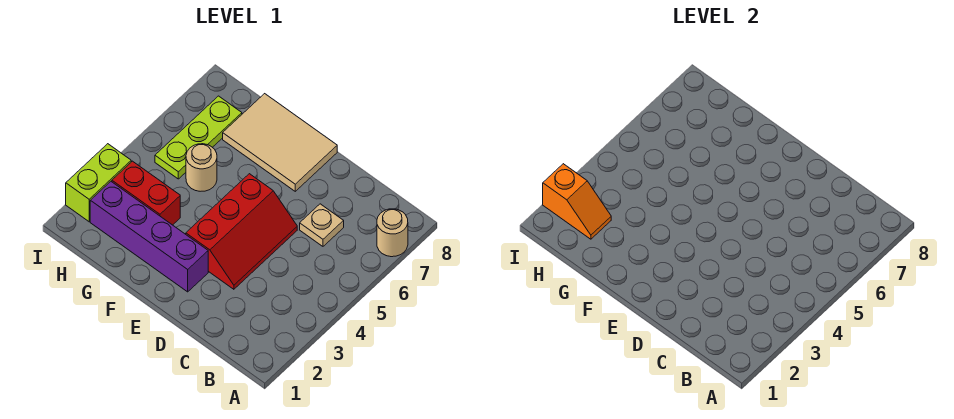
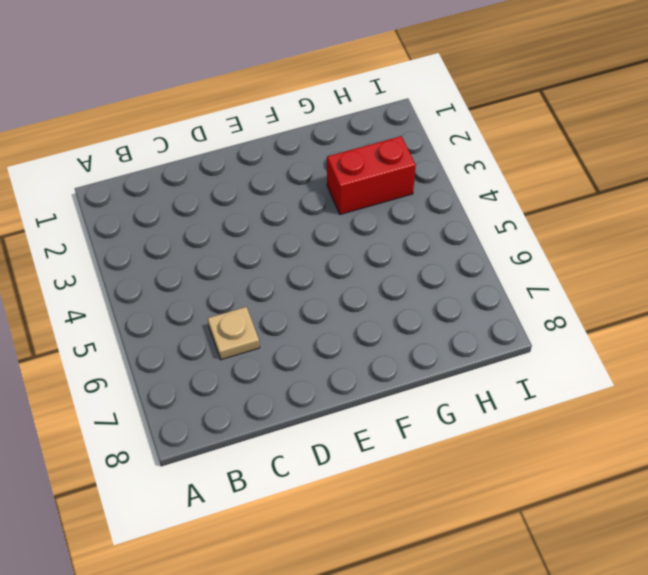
none -> tan 1x1 round brick [377,209,408,257]
none -> red 2x3 slope [186,174,297,289]

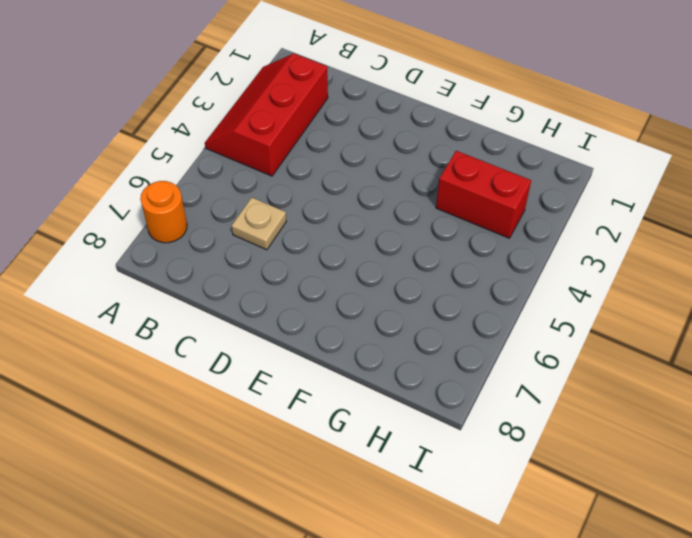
red 2x3 slope [205,53,328,176] -> red 2x3 slope moved to [186,174,297,289]
orange 1x1 round brick [140,181,187,243] -> tan 1x1 round brick [377,209,408,257]
none -> purple 1x4 brick [90,182,208,292]
none -> tan 2x3 tile [223,94,337,191]

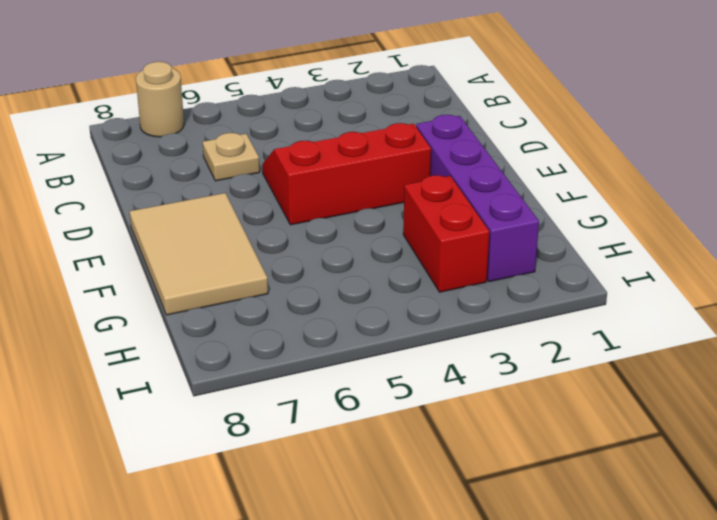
none -> tan 1x1 round brick [186,144,217,191]
none -> lime 1x3 plate [155,96,242,179]

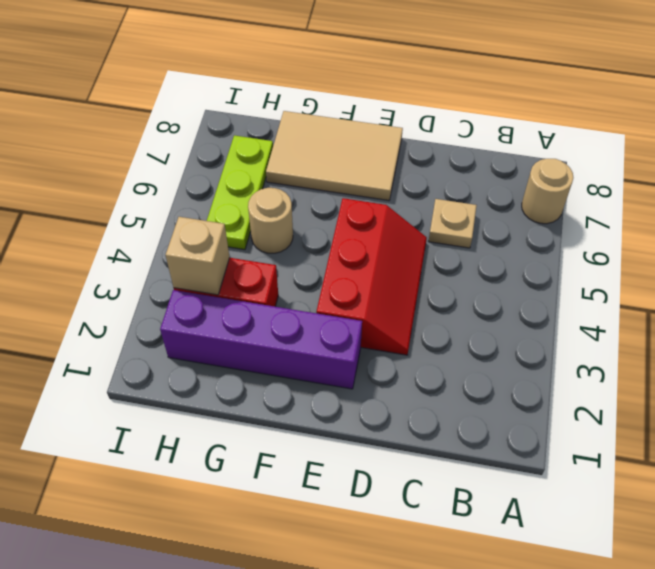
tan 1x1 brick [166,217,230,295] -> none
none -> lime 1x2 brick [66,144,131,222]
none -> orange 1x2 slope [543,164,611,239]

